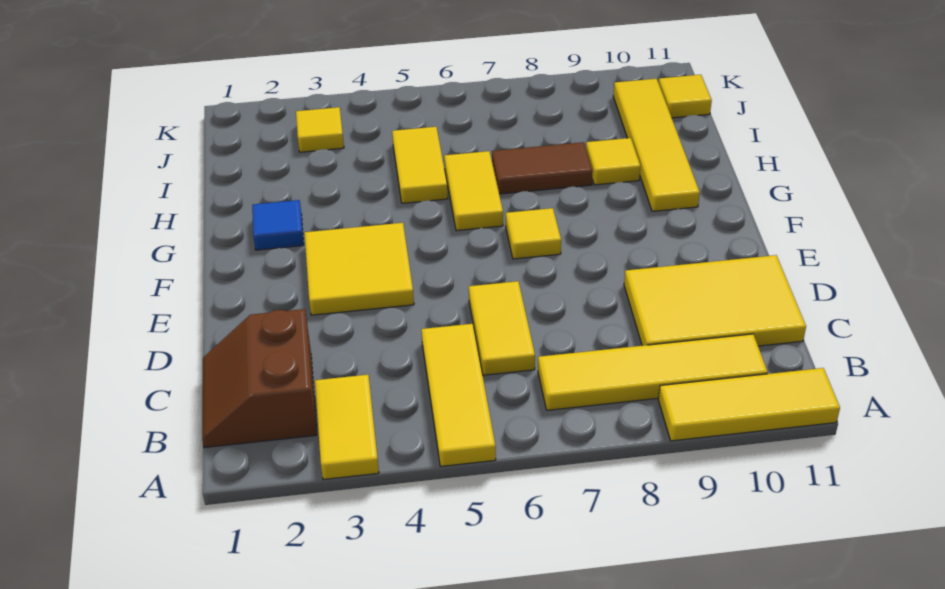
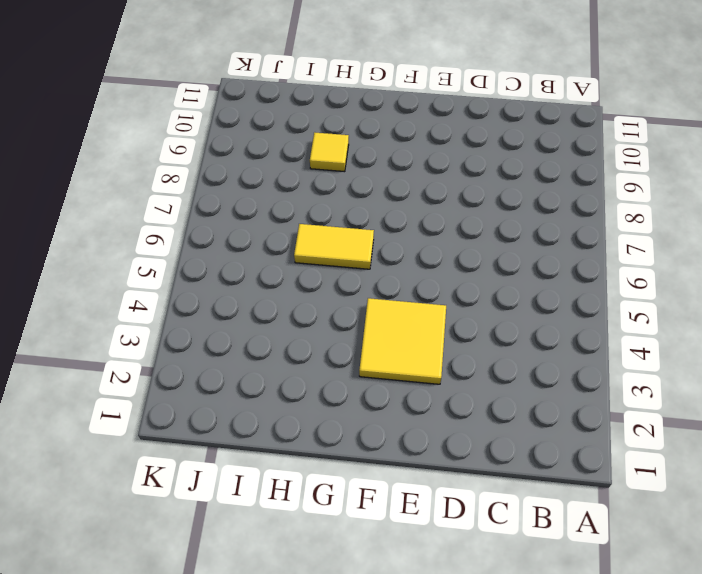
none -> yellow 1x2 tile [315,375,379,480]
none -> yellow 1x3 tile [421,324,496,466]
none -> yellow 1x3 tile [658,368,840,441]

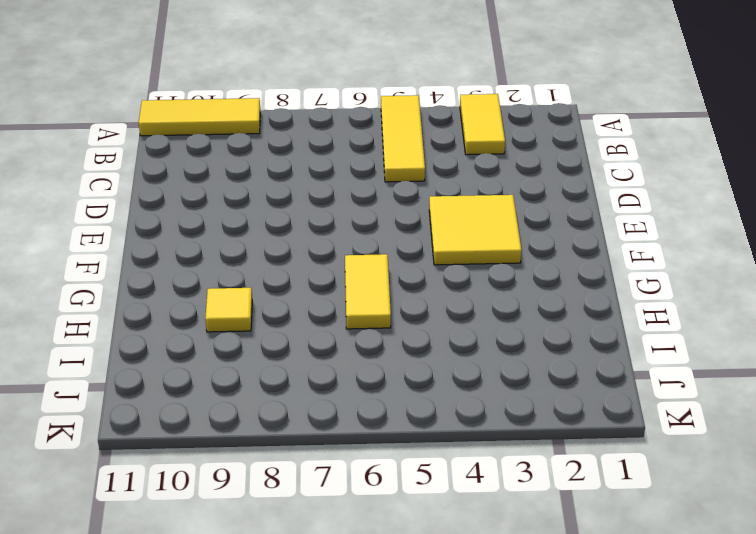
none -> brown 2x2 slope [202,309,317,448]
none -> yellow 1x4 tile [538,334,768,410]
none -> yellow 1x2 tile [469,281,535,375]

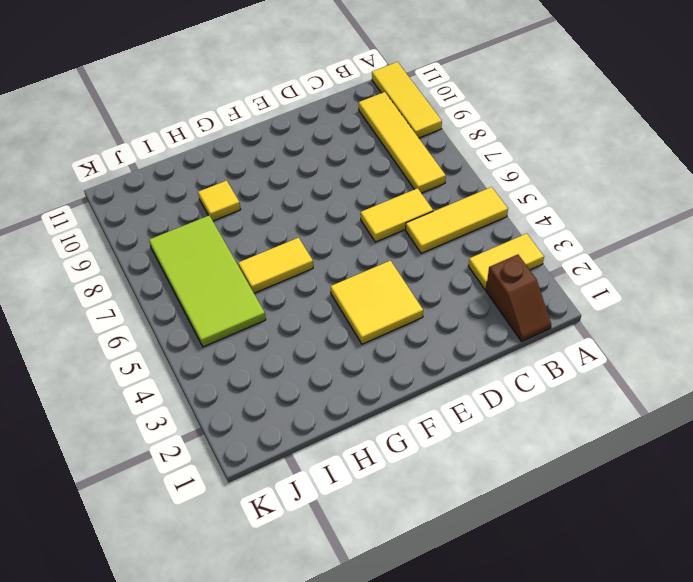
brown 1x2 slope [486,254,551,341] -> brown 2x2 slope [202,309,317,448]
lime 2x4 tile [149,215,266,347] -> yellow 1x2 tile [392,127,448,203]
none -> yellow 2x3 tile [624,255,806,346]
none -> yellow 1x1 tile [506,208,561,259]
none -> blue 1x1 tile [252,200,304,250]

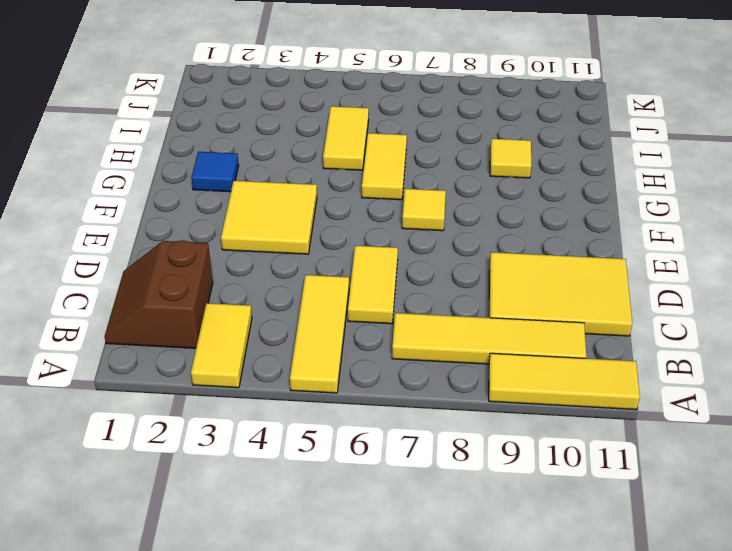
none -> yellow 1x4 tile [613,79,700,211]
none -> brown 1x2 tile [492,142,593,194]
none -> yellow 1x1 tile [296,107,344,152]

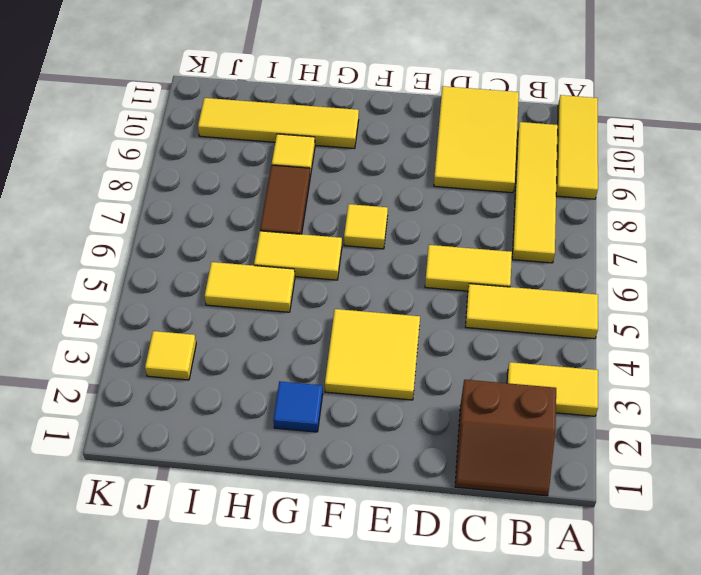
none -> yellow 1x1 tile [659,75,712,118]

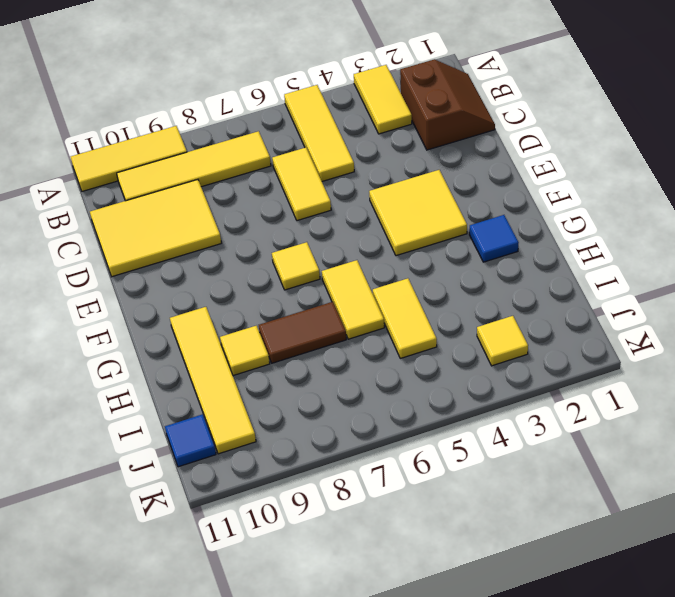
blue 1x1 tile [165,414,216,467] -> yellow 1x1 tile [659,75,712,118]

